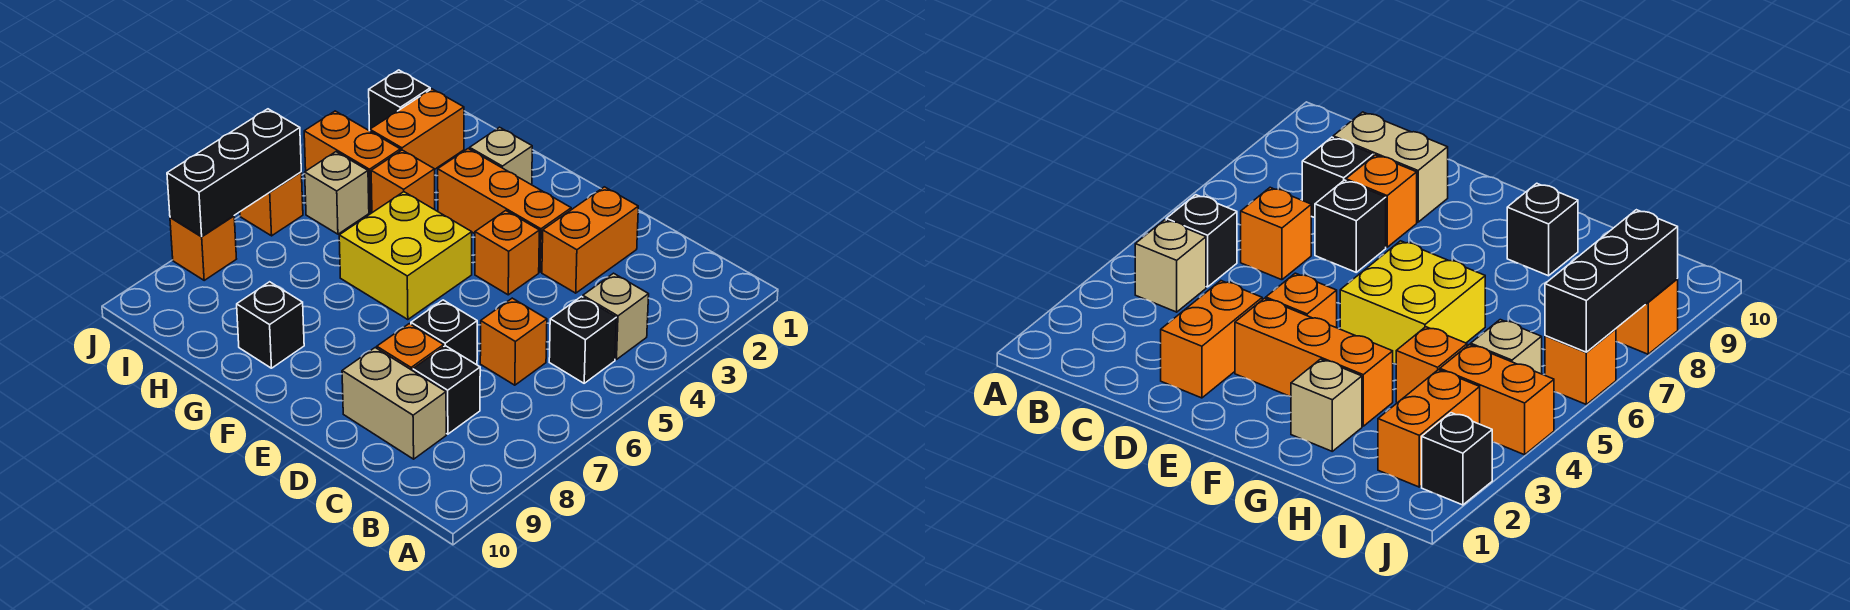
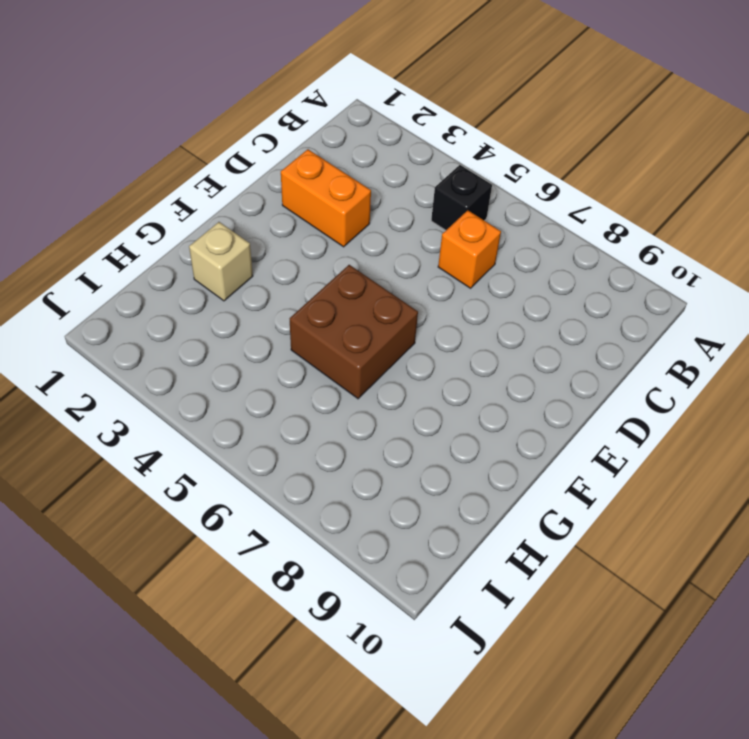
brown 2x2 brick [290,265,418,399] -> yellow 2x2 brick [339,192,472,320]
none -> tan 1x1 brick [583,273,649,360]
none -> black 1x1 brick [413,346,480,434]
none -> tan 1x2 brick [342,348,446,459]

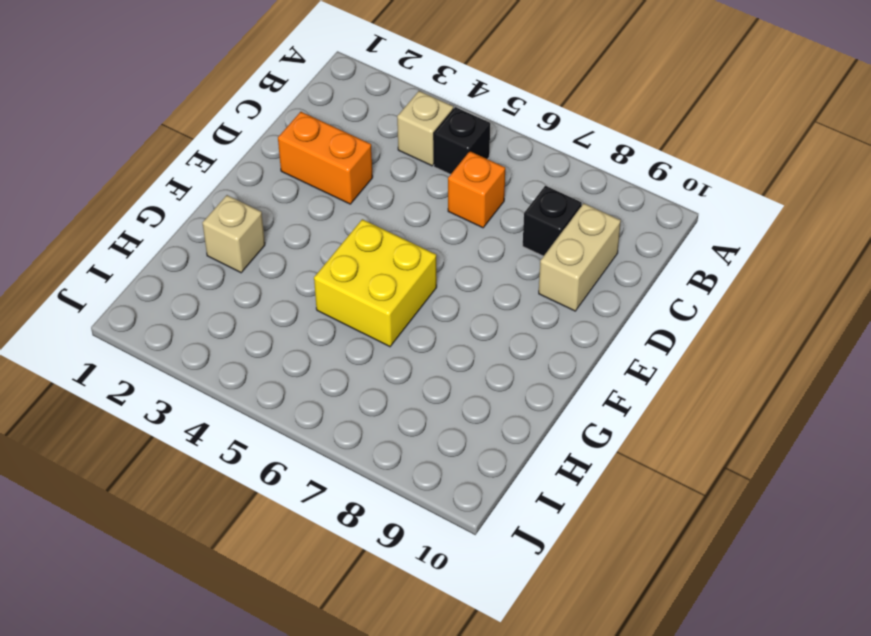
none -> black 1x1 brick [411,300,477,365]
none -> orange 1x1 brick [377,324,444,371]
none -> orange 1x3 brick [438,149,571,272]

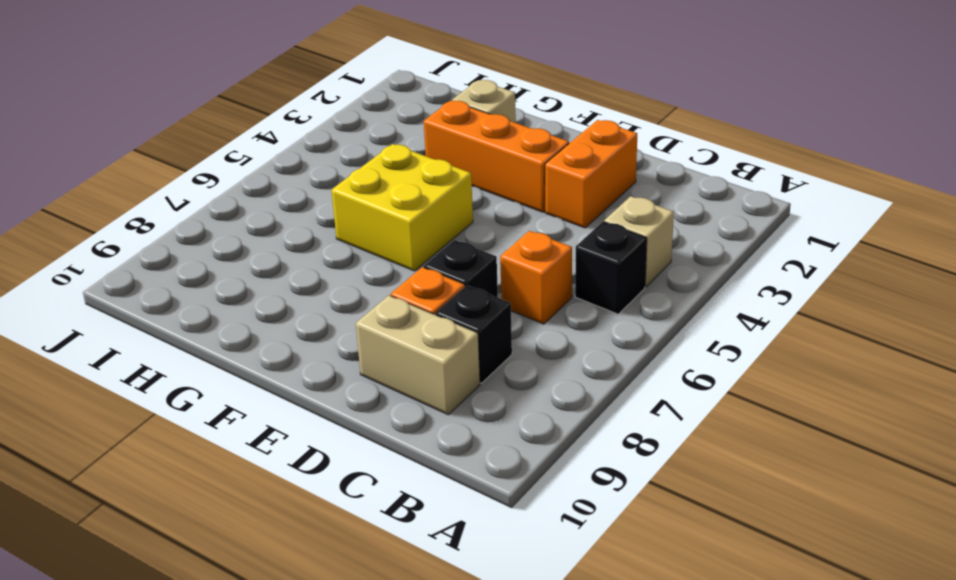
none -> orange 1x1 brick [475,211,539,295]
none -> black 1x1 brick [237,282,304,368]
none -> orange 1x1 brick [371,150,435,213]

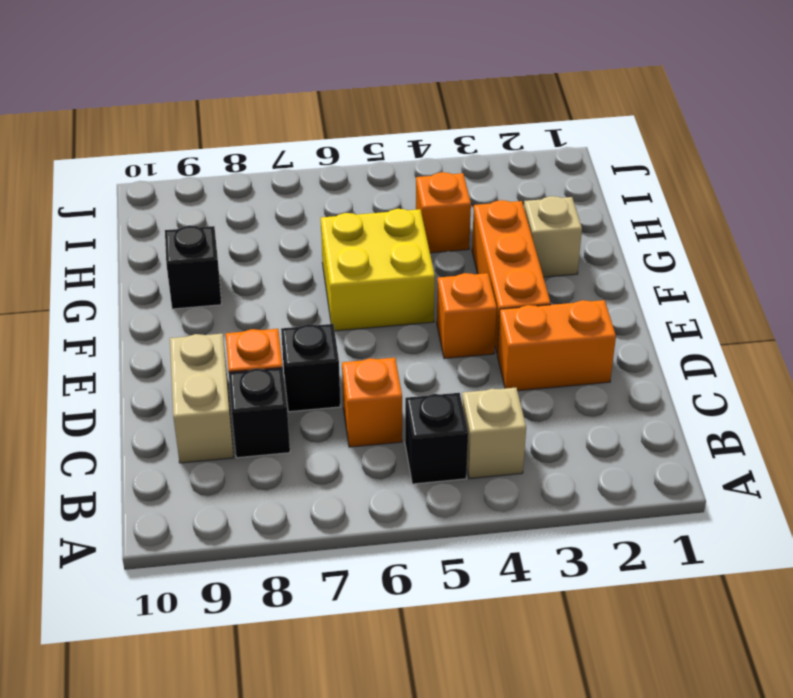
none -> orange 1x2 brick [370,89,464,169]
none -> orange 1x2 brick [304,111,400,212]
none -> tan 1x1 brick [305,152,369,234]

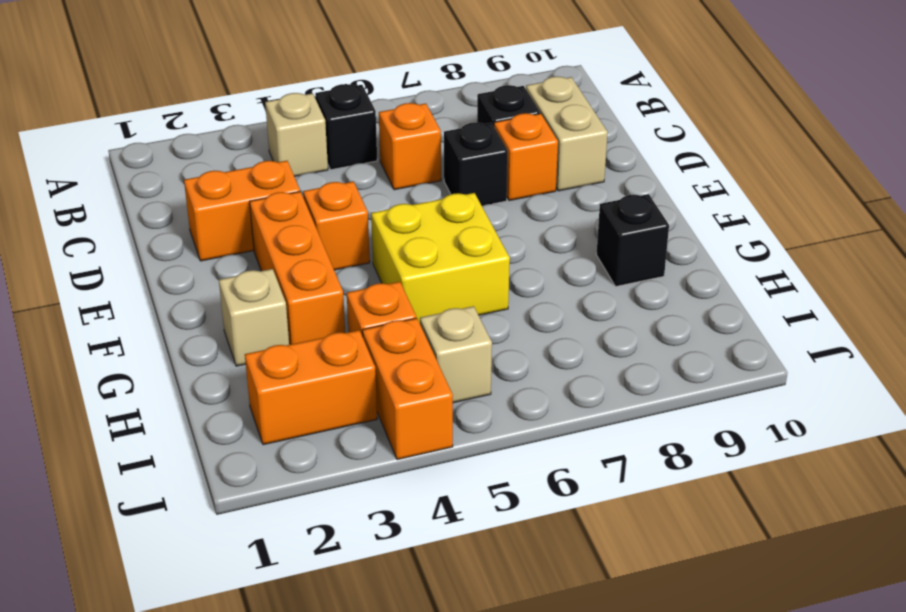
none -> black 1x1 brick [369,70,430,131]
none -> orange 1x1 brick [240,172,303,236]
none -> orange 1x1 brick [170,216,236,280]

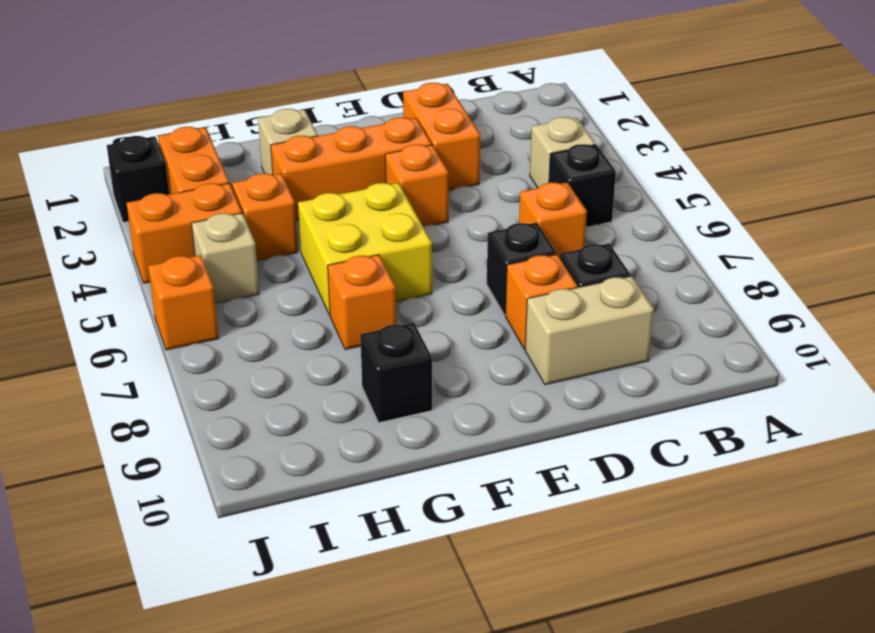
orange 1x1 brick [328,255,396,350] -> orange 1x1 brick moved to [170,216,236,280]
none -> black 1x3 brick [167,109,301,236]

